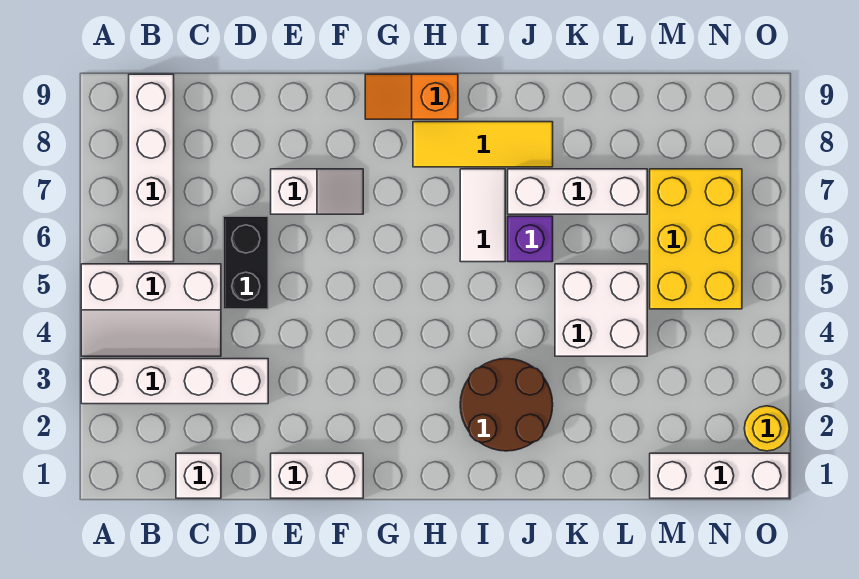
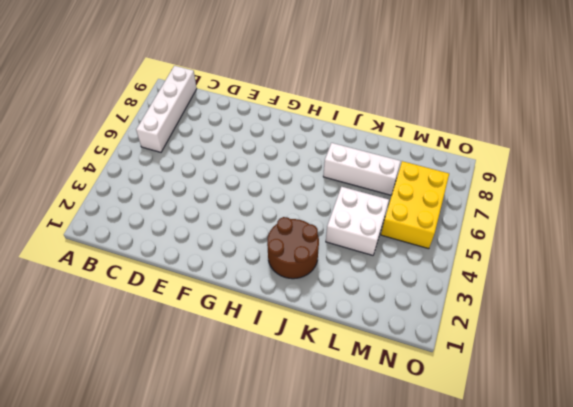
none -> white 1x4 brick [81,359,268,404]
none -> white 2x3 slope [81,264,221,356]
none -> white 1x1 brick [176,453,221,498]

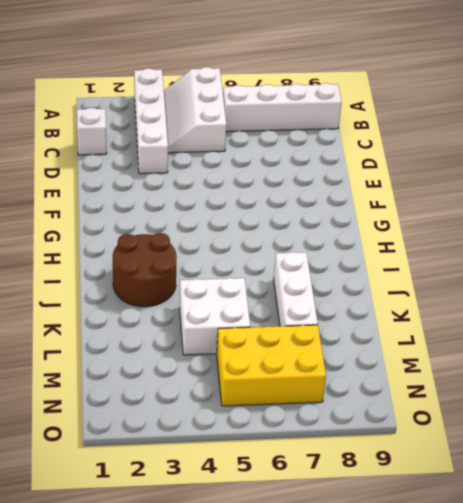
none -> black 1x2 brick [223,216,268,309]
none -> white 1x2 brick [271,453,363,498]
none -> white 1x2 slope [271,169,363,214]

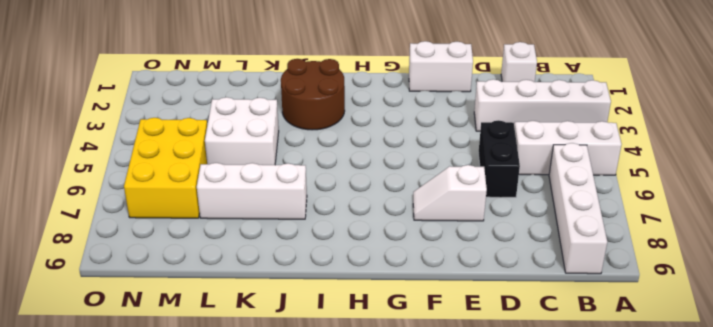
none -> orange 1x2 slope [365,74,458,119]
none -> yellow 1x3 tile [413,122,553,167]
none -> white 1x2 tile [460,169,505,262]

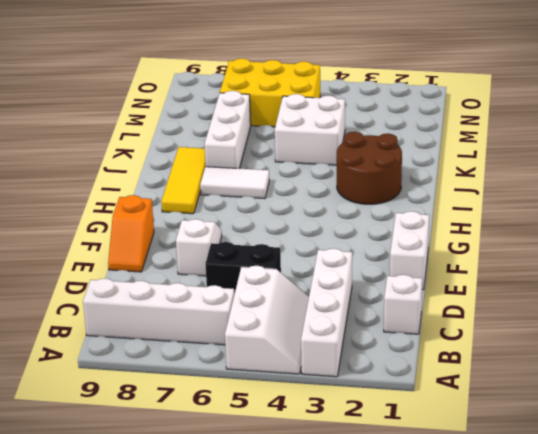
orange 1x2 slope [108,195,154,272] -> orange 1x2 slope moved to [365,74,458,119]
none -> purple 1x1 brick [508,216,553,262]
none -> white 1x3 brick [650,453,789,498]
none -> yellow 1x1 round brick [744,406,789,451]

